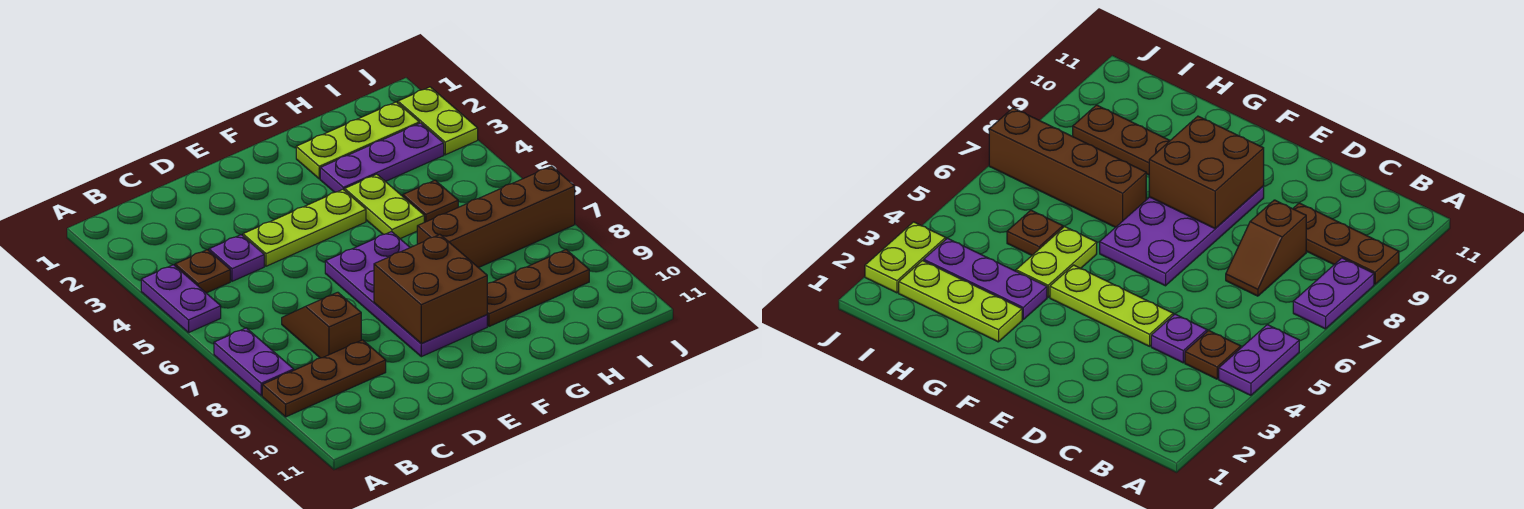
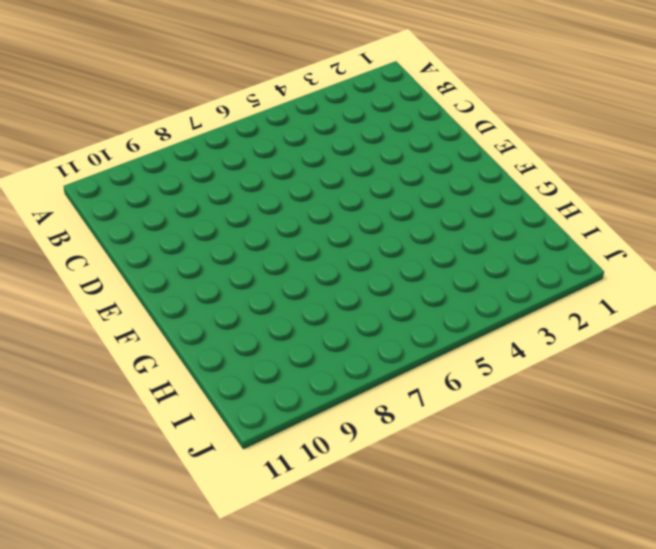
none -> purple 1x2 plate [141,265,221,332]
none -> purple 1x2 plate [214,328,294,396]
none -> brown 1x3 plate [262,340,386,417]

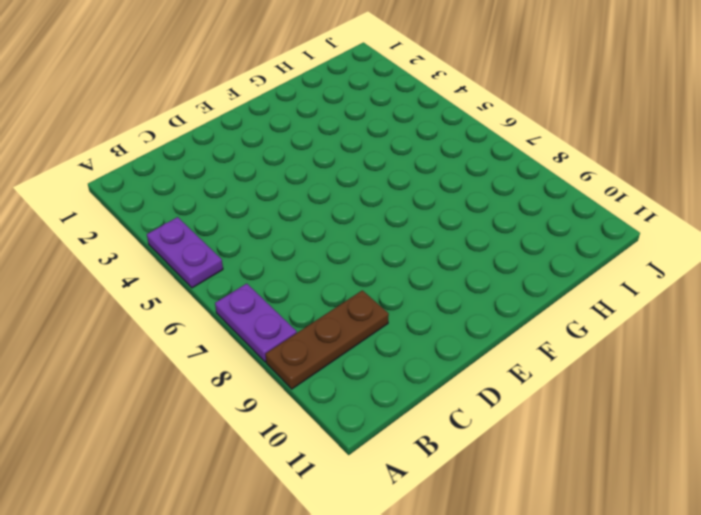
none -> brown 1x1 plate [175,250,230,293]
none -> purple 1x1 plate [209,235,264,281]
none -> brown 1x2 slope [282,292,361,358]

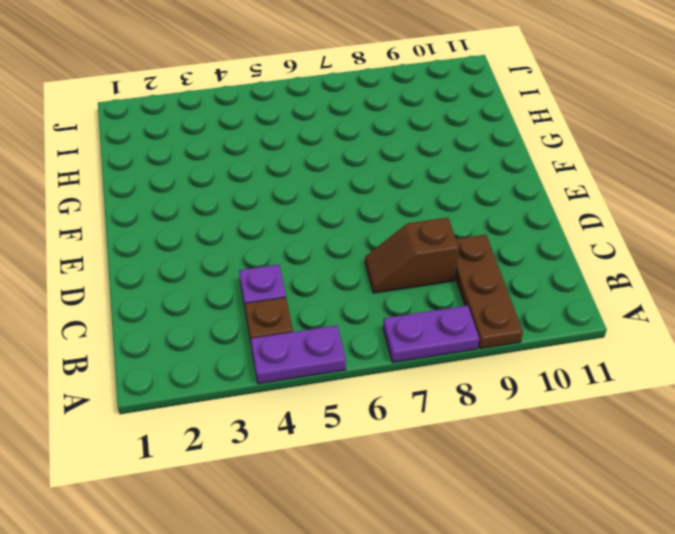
none -> lime 1x3 plate [243,189,366,266]
none -> purple 2x4 plate [325,232,487,357]
none -> lime 1x3 plate [296,102,419,179]

